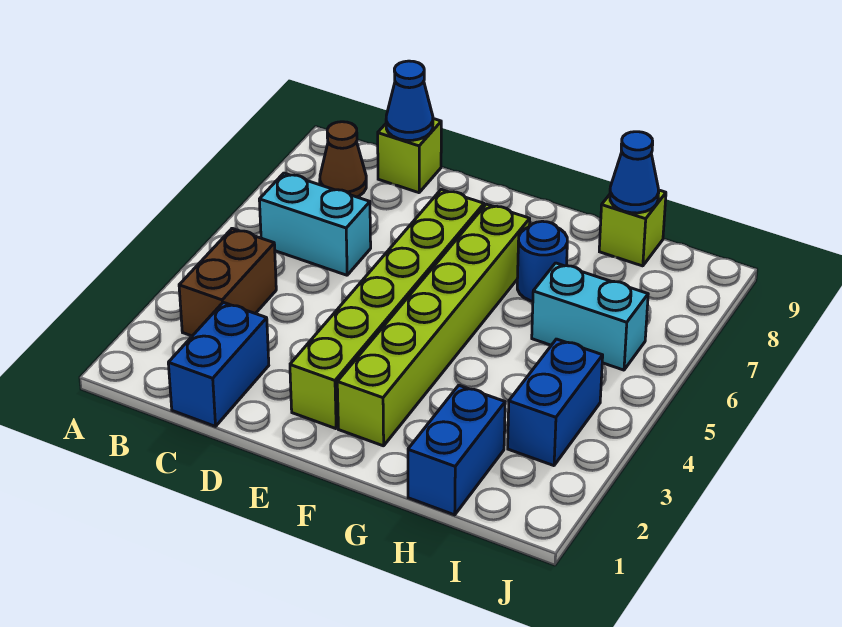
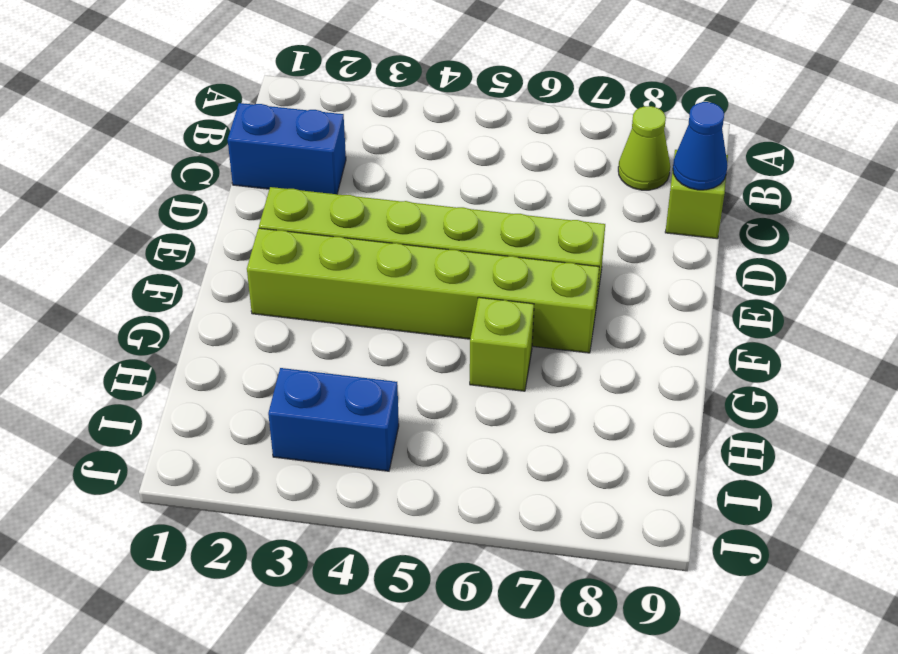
lime 1x1 cone [618,106,670,190] -> brown 1x1 cone [320,122,366,197]
lime 1x1 brick [470,297,534,391] -> lime 1x1 brick moved to [599,190,666,266]
none -> brown 1x2 brick [179,228,276,336]
none -> cyan 1x2 brick [259,173,371,275]
none -> blue 1x1 round brick [517,221,567,301]

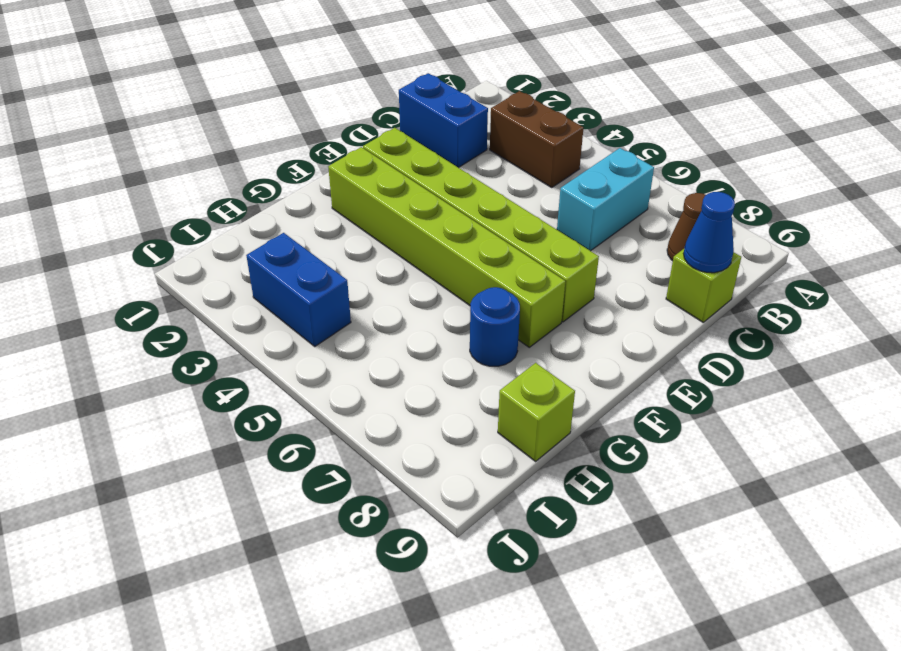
none -> blue 1x2 brick [408,385,505,515]
none -> cyan 1x2 brick [532,263,648,370]
none -> blue 1x1 cone [610,132,659,213]

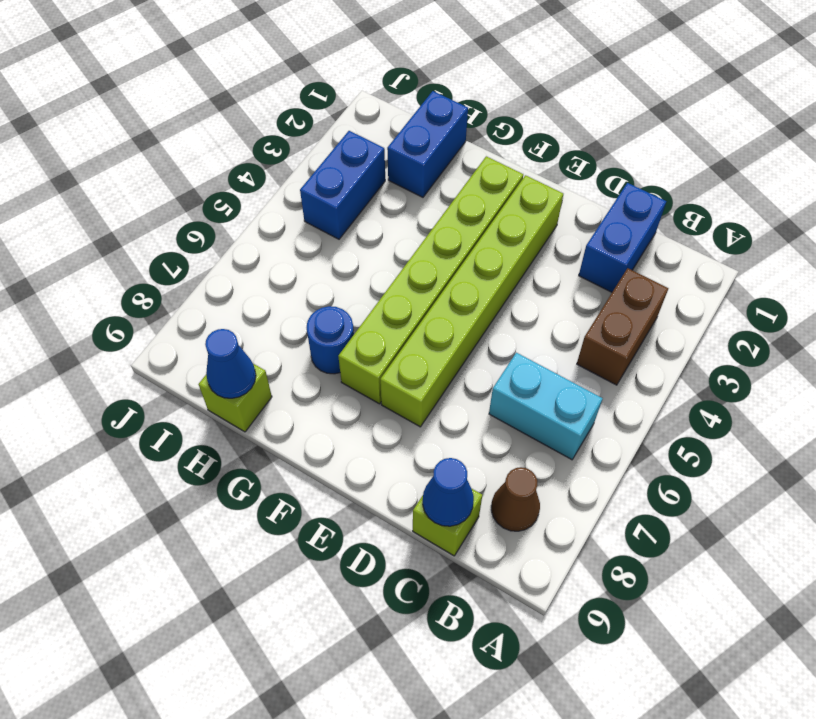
none -> cyan 1x2 brick [532,263,648,370]

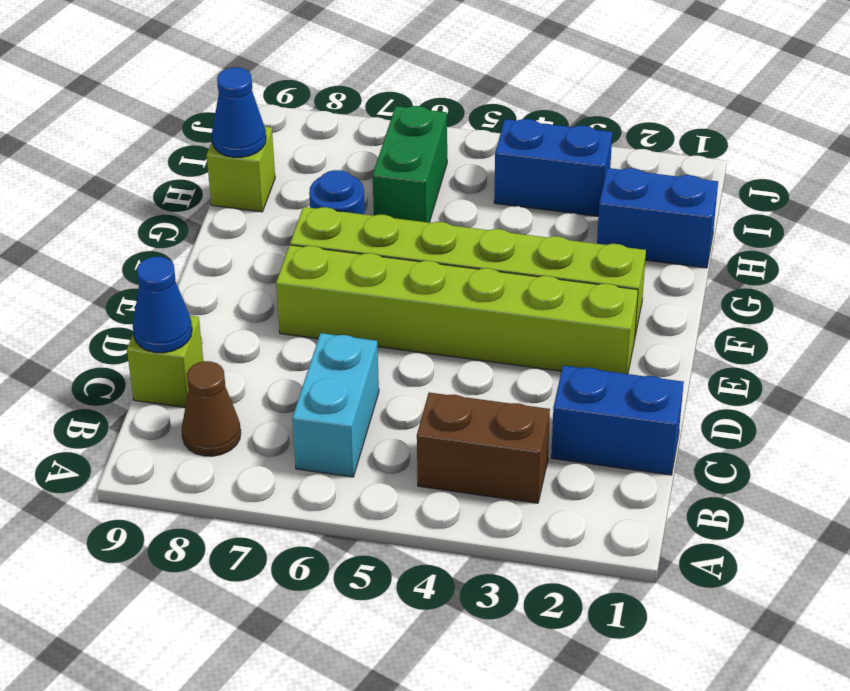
green 1x2 brick [373,106,447,223] -> cyan 1x2 brick [532,263,648,370]

